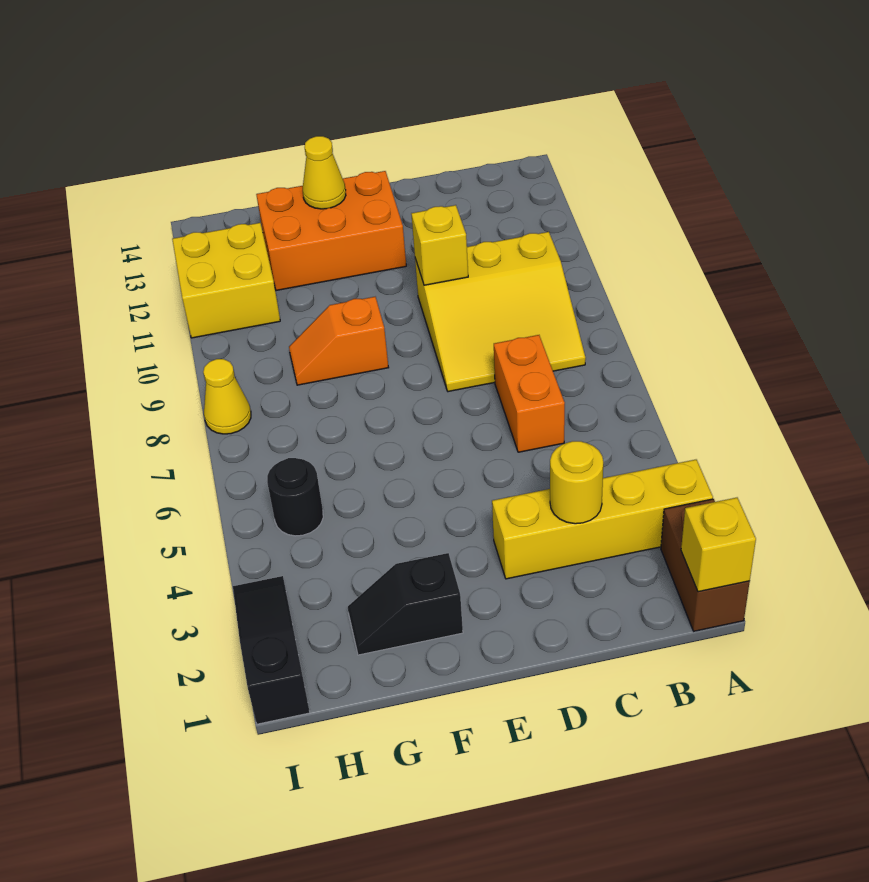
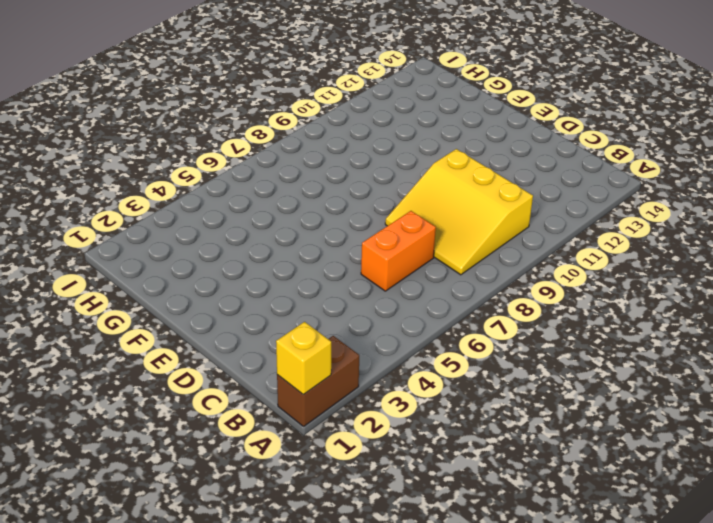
none -> yellow 1x4 brick [492,460,713,579]
none -> orange 2x3 brick [256,171,406,290]
none -> black 1x2 slope [348,553,463,655]

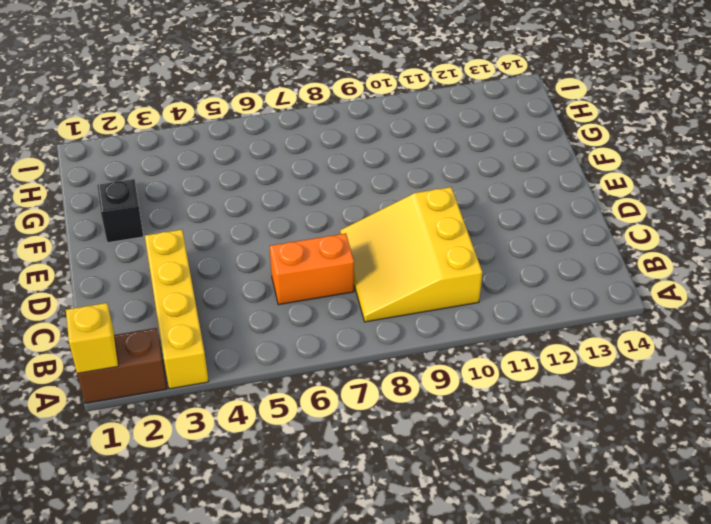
none -> orange 2x3 brick [256,171,406,290]
none -> orange 1x2 slope [289,297,389,385]
none -> black 1x1 round brick [267,458,323,536]

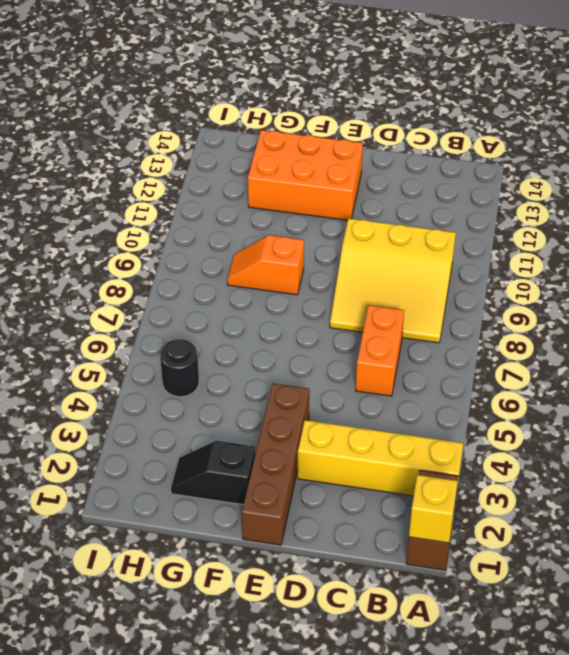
brown 1x4 brick [242,383,309,545] -> none
none -> yellow 2x2 brick [172,223,280,338]
none -> black 1x3 slope [233,576,310,724]
none -> yellow 1x1 cone [203,359,251,434]

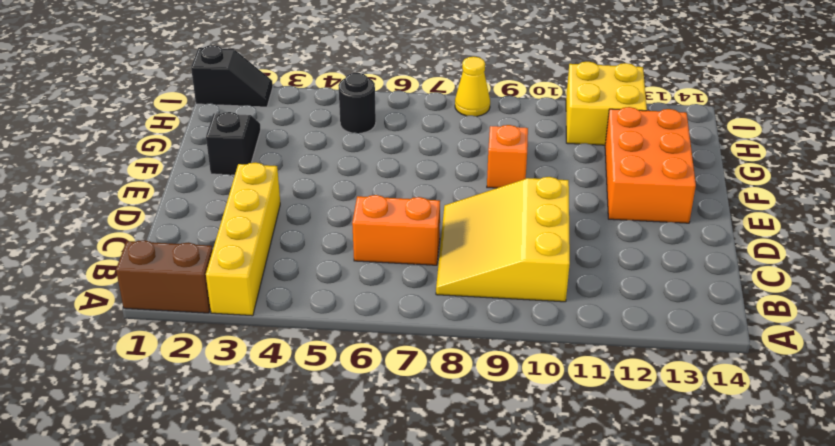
black 1x2 slope [191,45,273,107] -> black 1x3 slope [233,576,310,724]
none -> yellow 1x1 brick [681,498,756,592]
none -> yellow 1x1 round brick [550,441,603,524]
none -> yellow 1x1 brick [411,205,468,285]

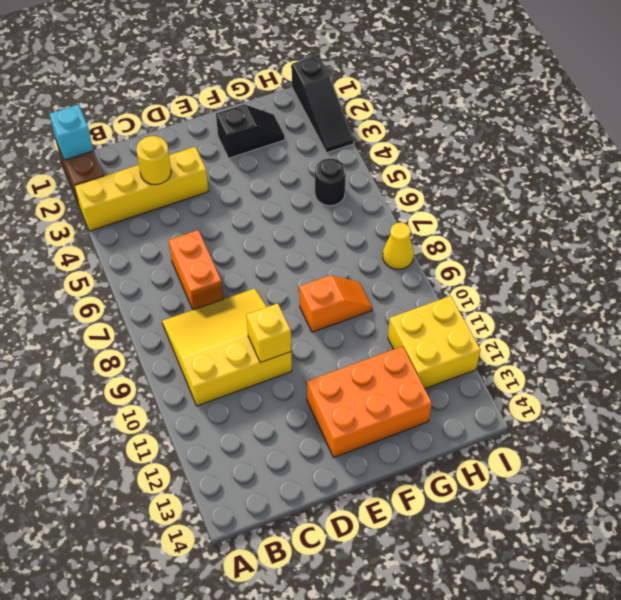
cyan 1x1 brick [49,104,93,160] -> yellow 1x1 brick [681,498,756,592]
none -> yellow 1x1 cone [303,136,346,209]

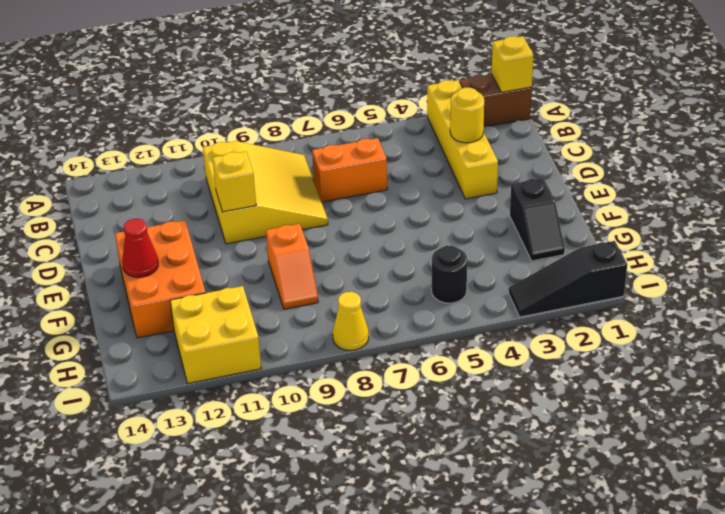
red 1x1 cone [122,219,158,277] -> yellow 1x1 cone [303,136,346,209]

